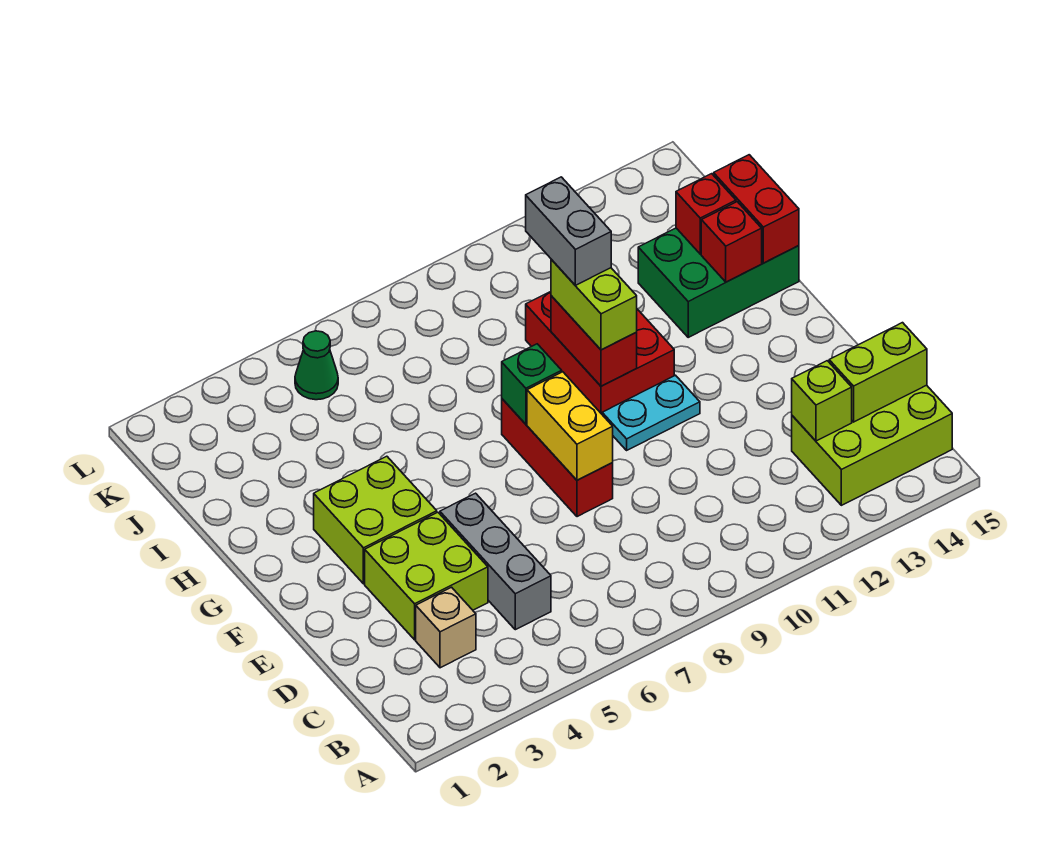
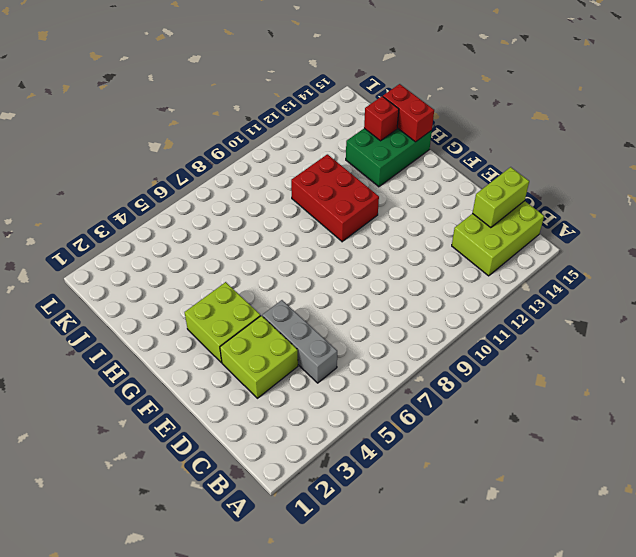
none -> tan 1x1 brick [416,587,476,668]
none -> red 1x3 brick [502,399,613,517]
none -> cyan 1x2 plate [602,375,700,450]

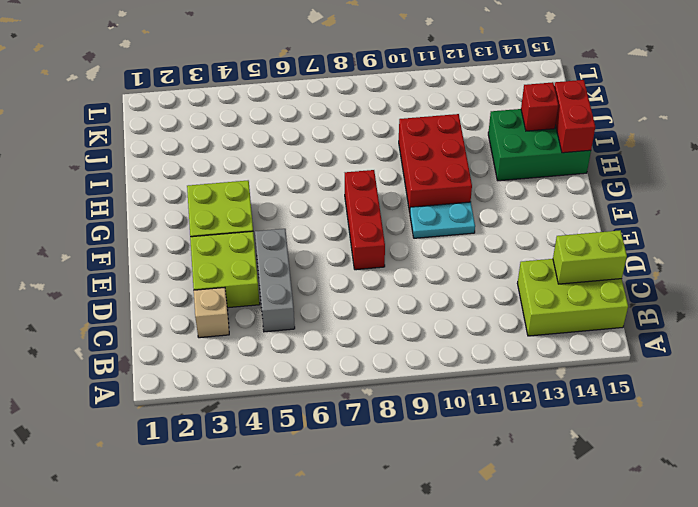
none -> green 1x1 cone [295,331,338,400]
none -> lime 1x1 brick [792,361,852,441]
none -> yellow 1x2 brick [527,372,613,480]

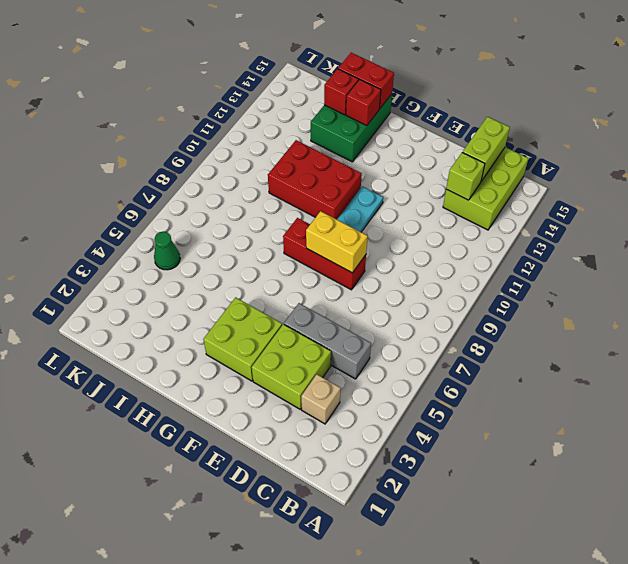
none -> green 1x1 brick [502,344,562,424]
none -> red 1x2 brick [551,296,637,386]
none -> lime 1x2 brick [551,260,637,350]

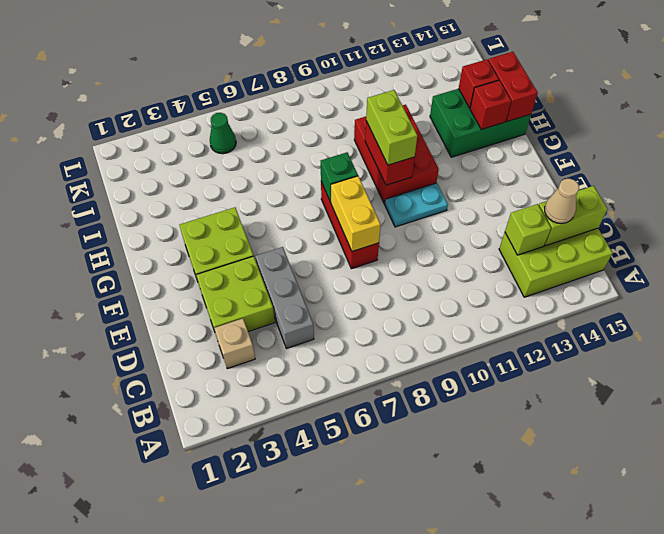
tan 1x1 cone [545,179,579,224] -> none
none -> grey 1x2 brick [526,177,611,285]

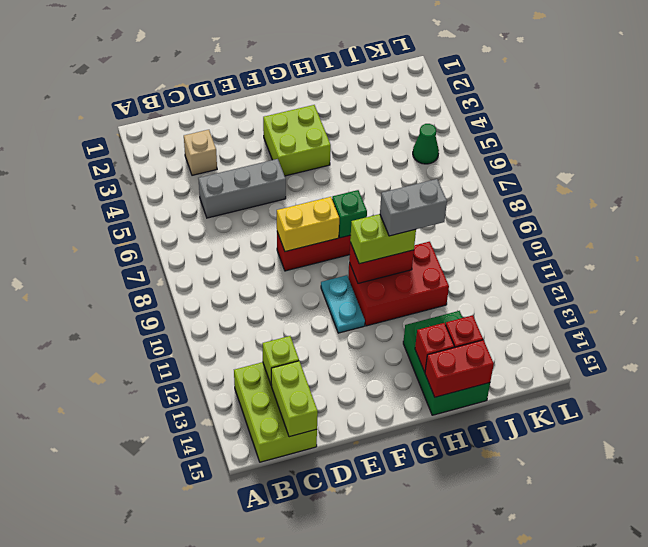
none -> lime 2x2 brick [365,512,488,640]

